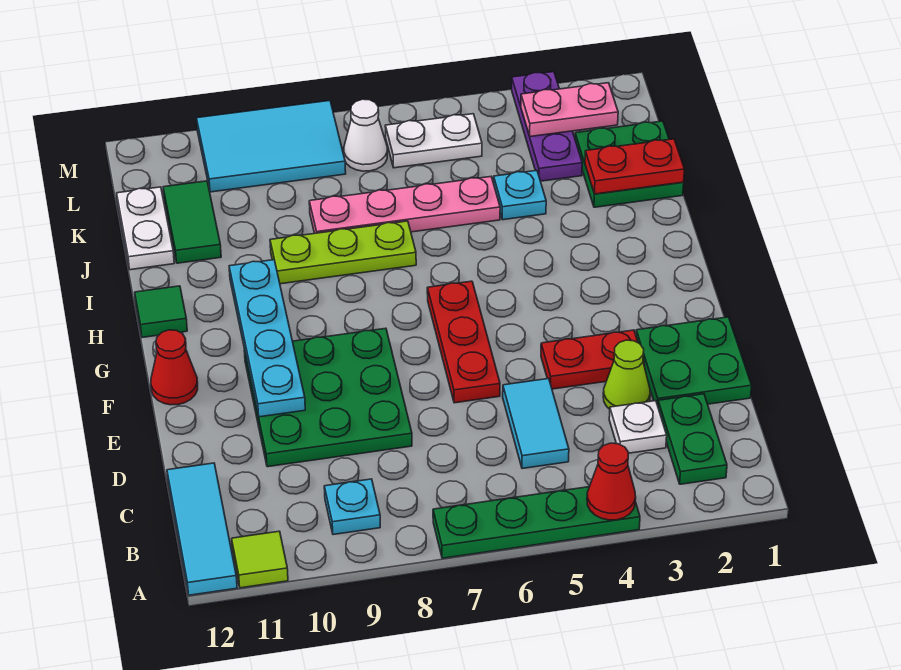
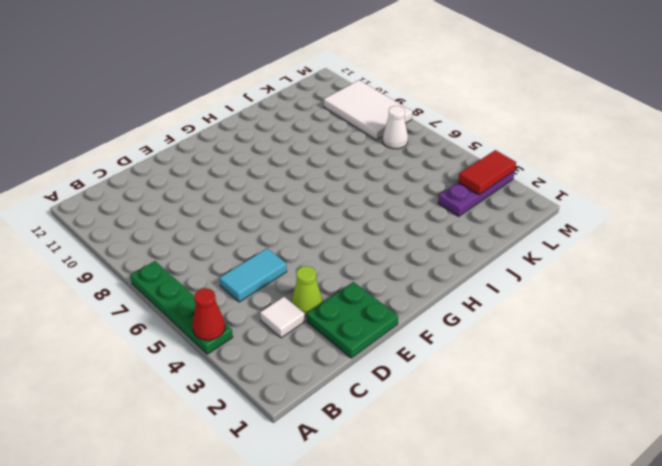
white 1x1 tile [260,297,305,338] -> white 1x1 plate [609,401,667,453]
red 1x2 tile [458,150,516,195] -> pink 1x2 plate [521,83,618,137]
white 2x3 tile [324,80,413,140] -> cyan 2x3 tile [197,101,346,192]
none -> lime 1x1 tile [232,531,288,588]
none -> cyan 1x3 tile [167,463,237,595]
none -> green 1x2 plate [658,394,727,484]

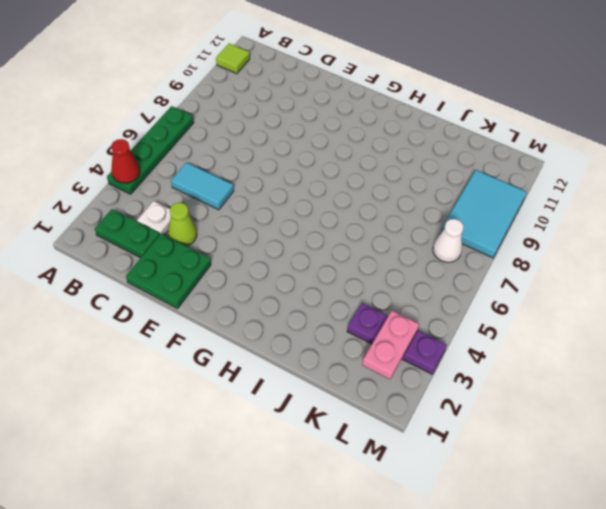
none -> cyan 1x3 tile [167,463,237,595]
none -> cyan 1x1 plate [324,479,380,535]
none -> green 3x3 plate [244,328,412,467]

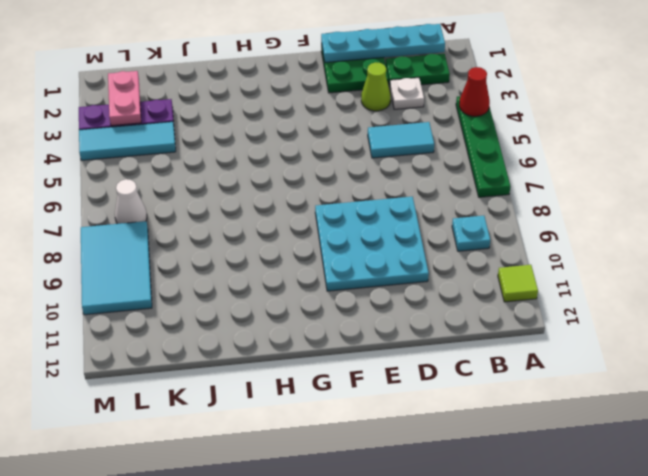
cyan 1x4 plate [321,24,445,63] -> cyan 1x4 plate moved to [229,260,305,417]
cyan 3x3 plate [315,197,429,291] -> green 3x3 plate [244,328,412,467]
cyan 1x3 tile [79,122,176,160] -> cyan 1x3 tile moved to [167,463,237,595]
none -> red 1x2 plate [541,330,644,389]
none -> red 1x3 plate [427,281,500,403]
none -> red 1x1 cone [151,330,198,405]

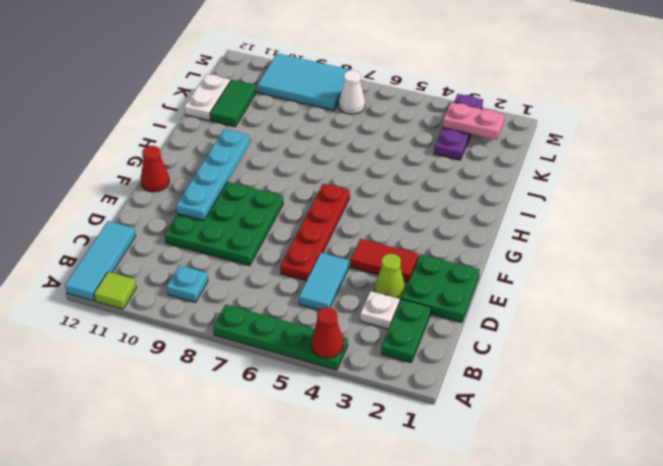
red 1x4 plate [280,183,350,281] -> red 1x3 plate [427,281,500,403]
red 1x2 tile [351,239,419,283] -> red 1x2 plate [541,330,644,389]
none -> green 1x1 tile [135,286,187,337]
none -> lime 1x3 plate [270,221,416,284]
none -> green 2x2 plate [575,121,684,207]

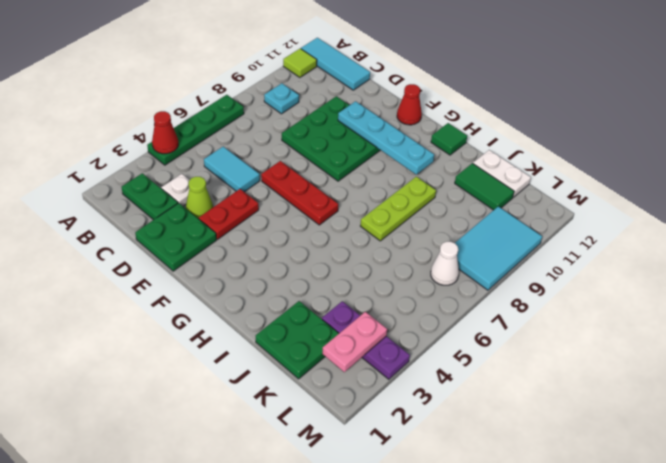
none -> cyan 1x1 plate [494,170,546,220]
none -> pink 1x4 plate [309,177,500,233]
none -> white 1x2 plate [385,114,482,168]

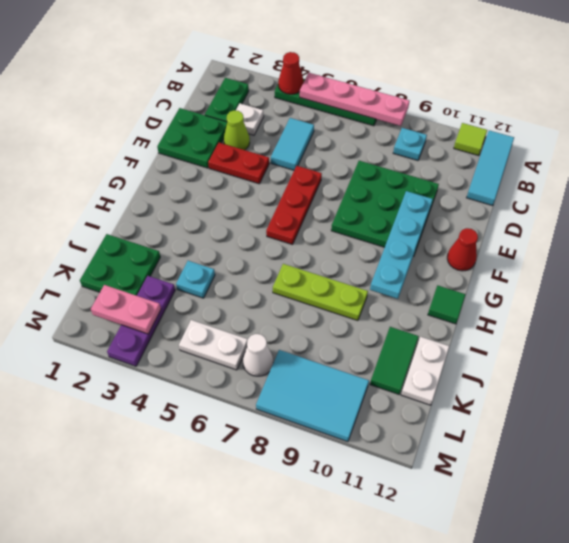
pink 1x4 plate [300,73,409,126] -> pink 1x4 plate moved to [309,177,500,233]
none -> red 1x2 plate [585,139,684,194]

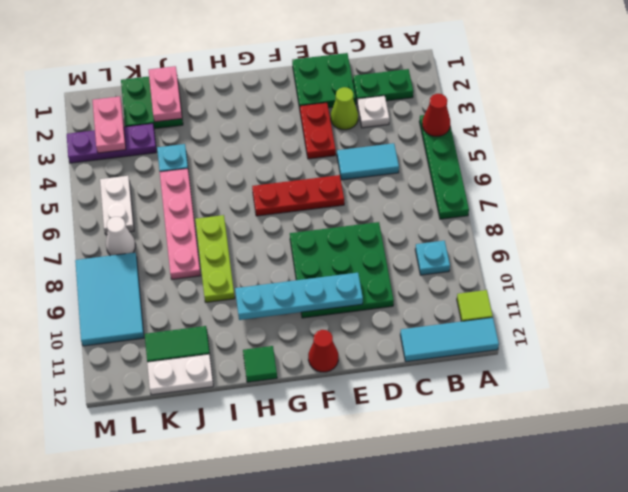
pink 1x2 plate [149,66,182,122] -> red 1x2 plate [585,139,684,194]

